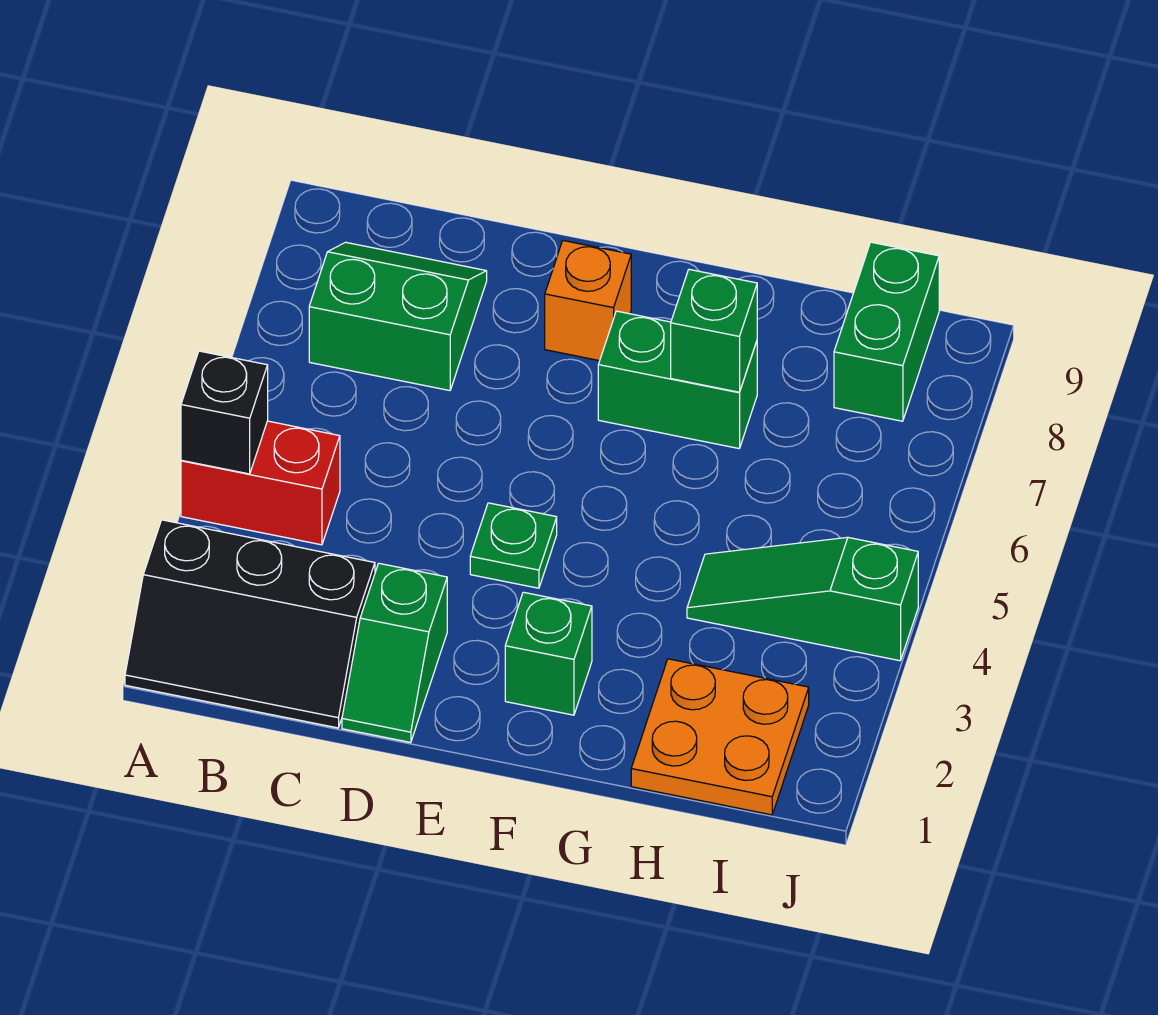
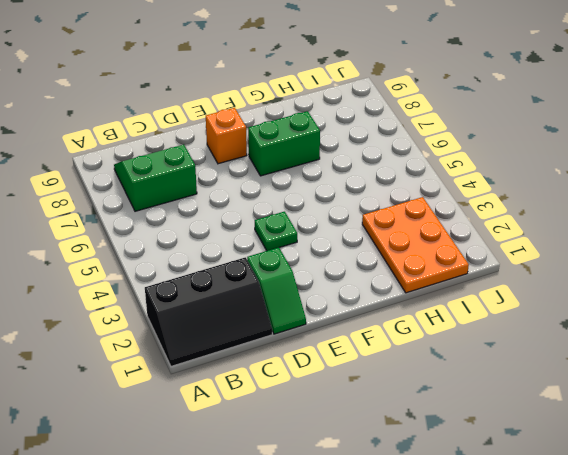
orange 2x3 plate [362,197,469,293] -> orange 2x2 plate [631,659,809,815]
none -> red 1x2 brick [181,421,340,545]
none -> green 1x1 brick [505,592,592,715]
none -> green 1x3 slope [687,537,918,661]

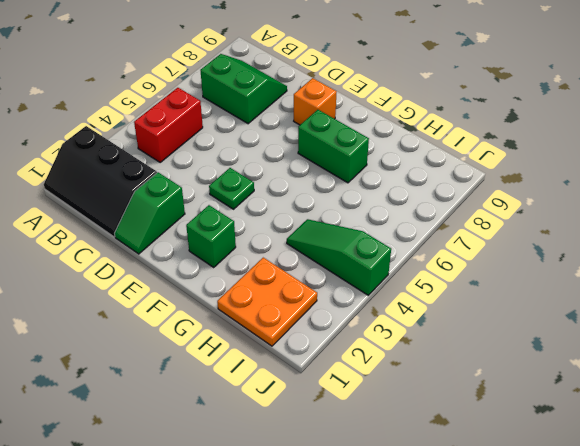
red 1x2 brick [134,88,203,162] -> red 1x2 brick turned to [181,421,340,545]
none -> green 1x2 brick [834,242,939,421]
none -> black 1x1 brick [181,351,268,474]
none -> green 1x1 brick [671,269,757,392]

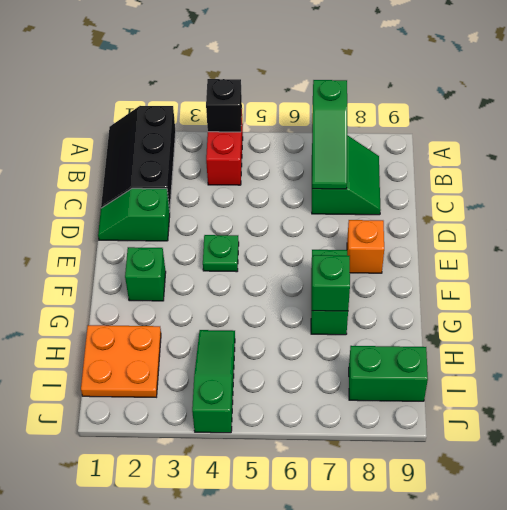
green 1x3 slope [312,80,347,189] -> none

